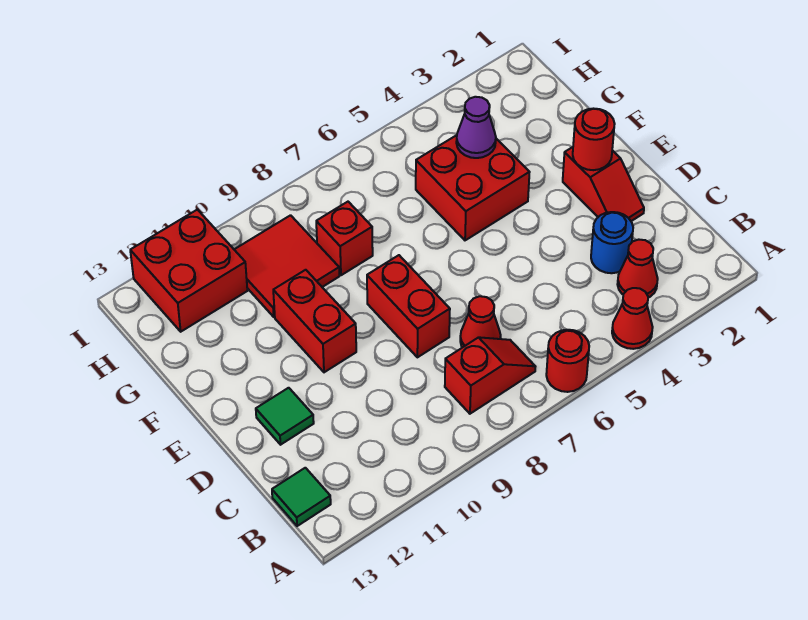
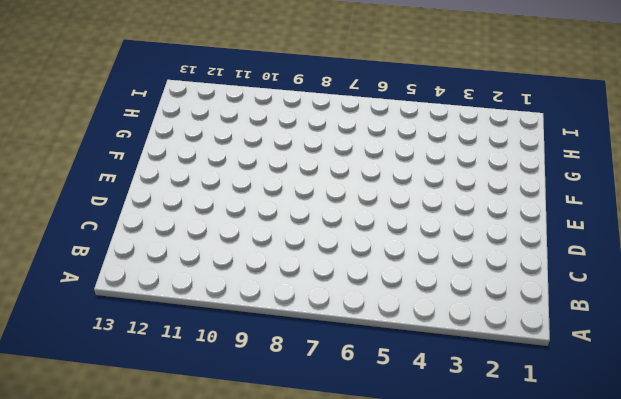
none -> red 1x1 cone [612,288,653,349]
none -> red 1x1 round brick [546,330,589,392]
none -> red 1x1 cone [617,240,658,298]

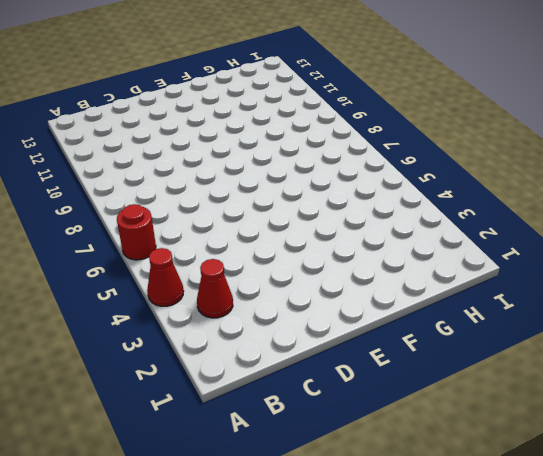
none -> red 1x2 slope [445,337,536,414]
none -> green 1x1 tile [272,468,331,526]
none -> blue 1x1 round brick [591,212,633,273]

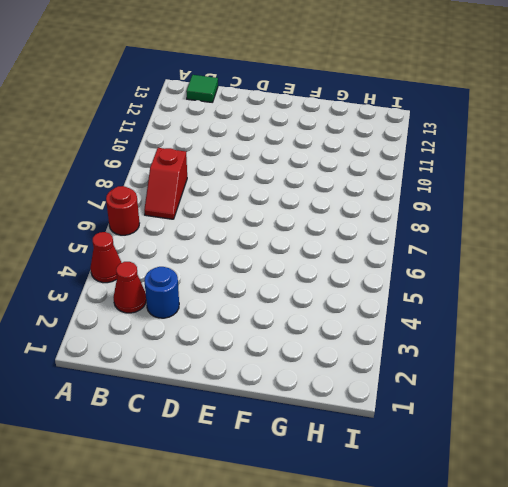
none -> red 1x1 cone [460,296,501,348]
none -> red 1x2 slope [563,147,644,221]
none -> red 1x2 brick [367,255,450,357]

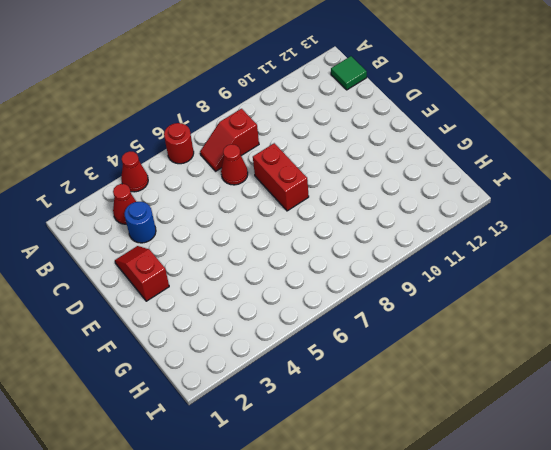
none -> green 1x1 tile [256,388,314,445]
none -> red 1x2 brick [273,270,356,372]
none -> red 2x2 brick [416,135,530,240]

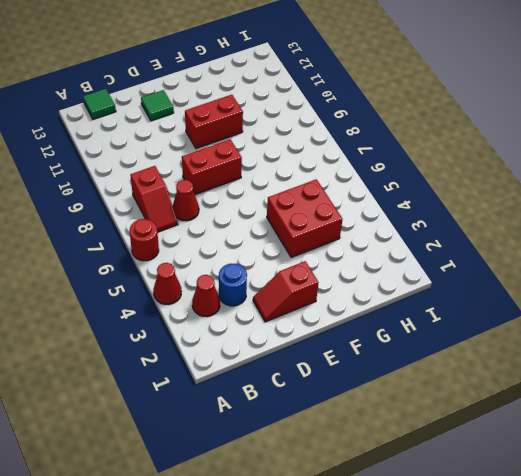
none -> red 1x1 brick [316,202,373,275]
none -> red 2x2 tile [234,215,339,317]
none -> red 2x2 brick [130,210,247,332]

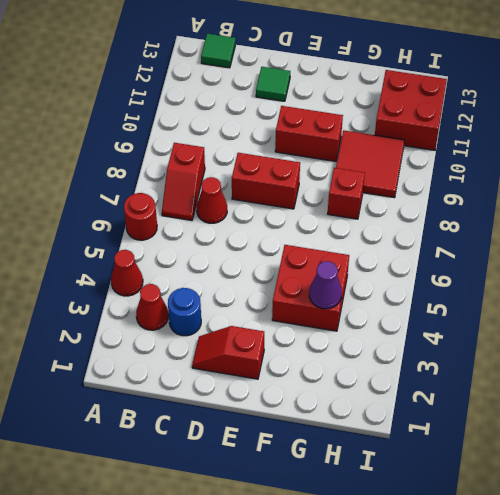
none -> red 1x1 round brick [573,109,615,170]

